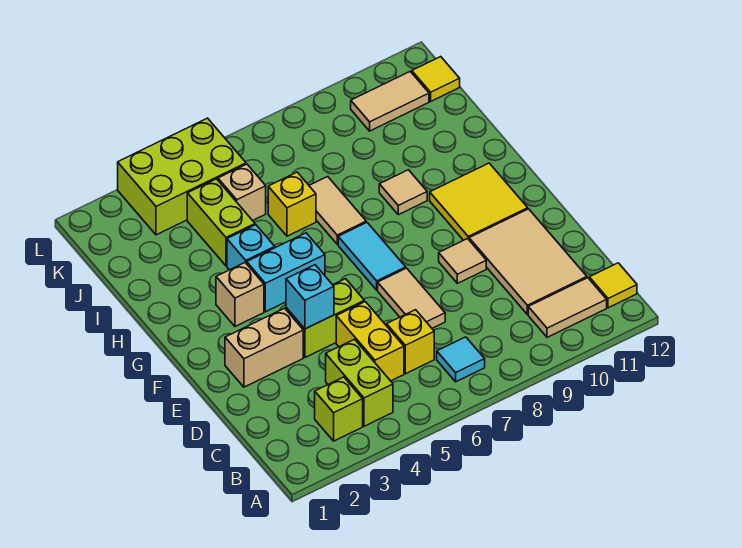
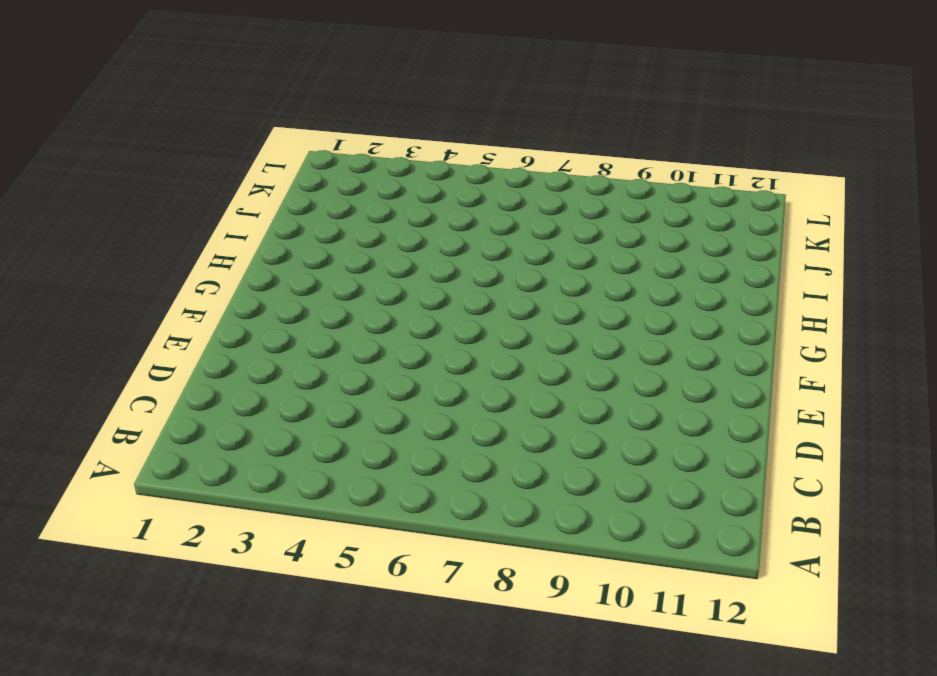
none -> lime 1x1 brick [315,377,363,441]
none -> lime 1x2 brick [326,339,393,426]
none -> cyan 1x1 tile [437,337,485,382]

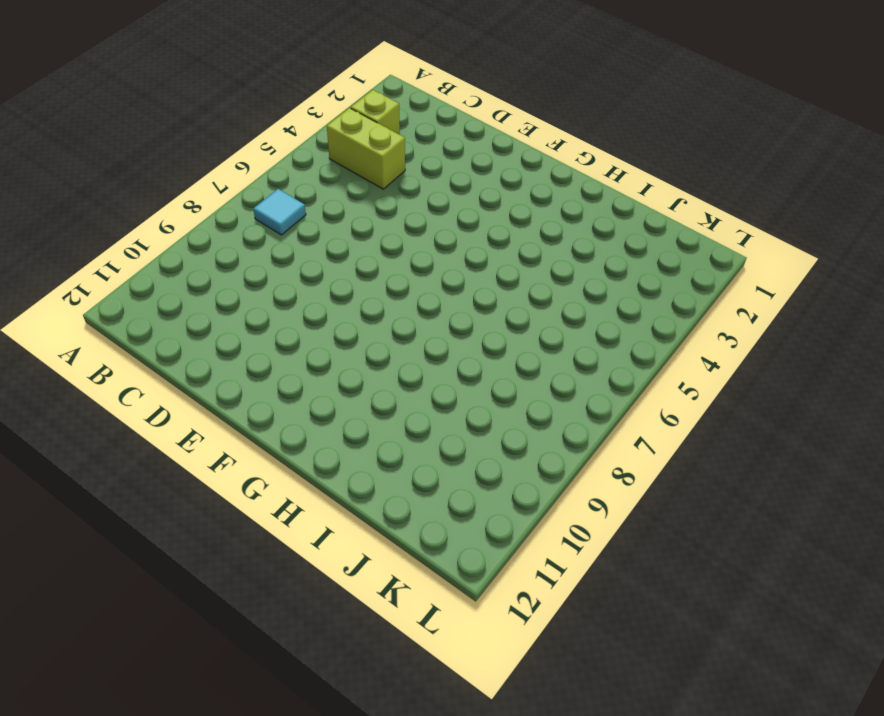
none -> tan 1x2 tile [528,278,607,337]
none -> yellow 1x1 tile [589,263,637,308]
none -> yellow 1x2 brick [336,302,404,381]

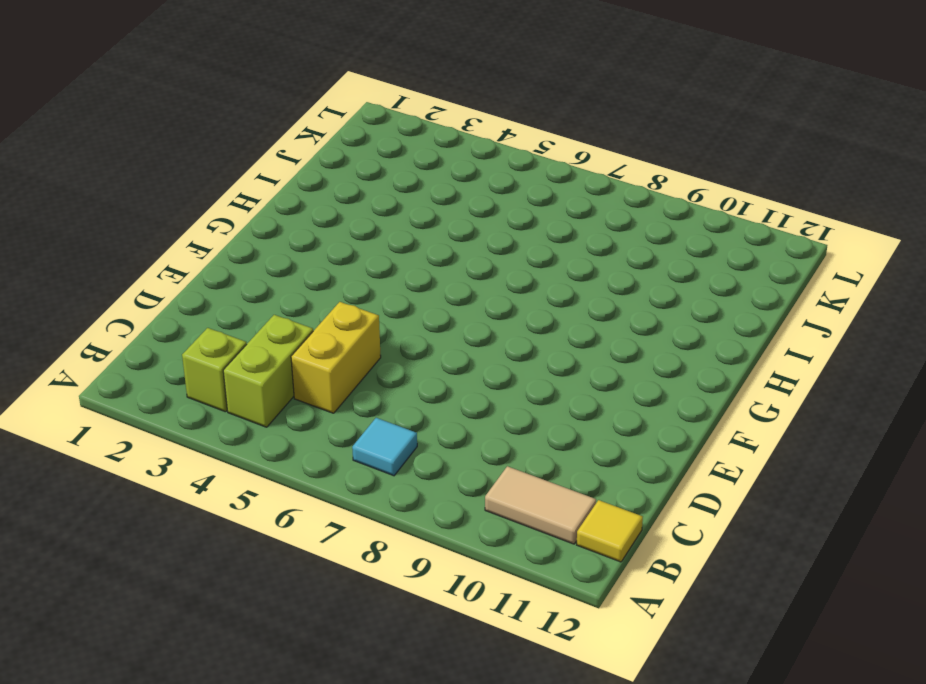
none -> yellow 1x1 brick [387,310,434,374]
none -> tan 2x3 tile [469,209,587,314]
none -> tan 1x2 tile [378,268,445,328]

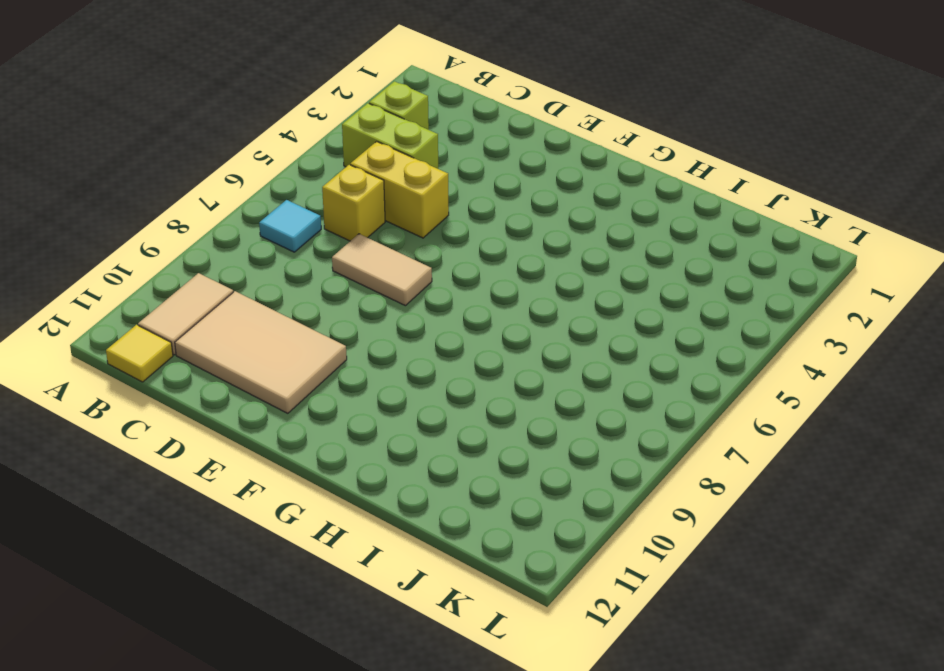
none -> tan 1x2 brick [225,308,303,387]
none -> lime 1x2 brick [286,279,364,357]
none -> tan 1x1 tile [439,239,486,283]

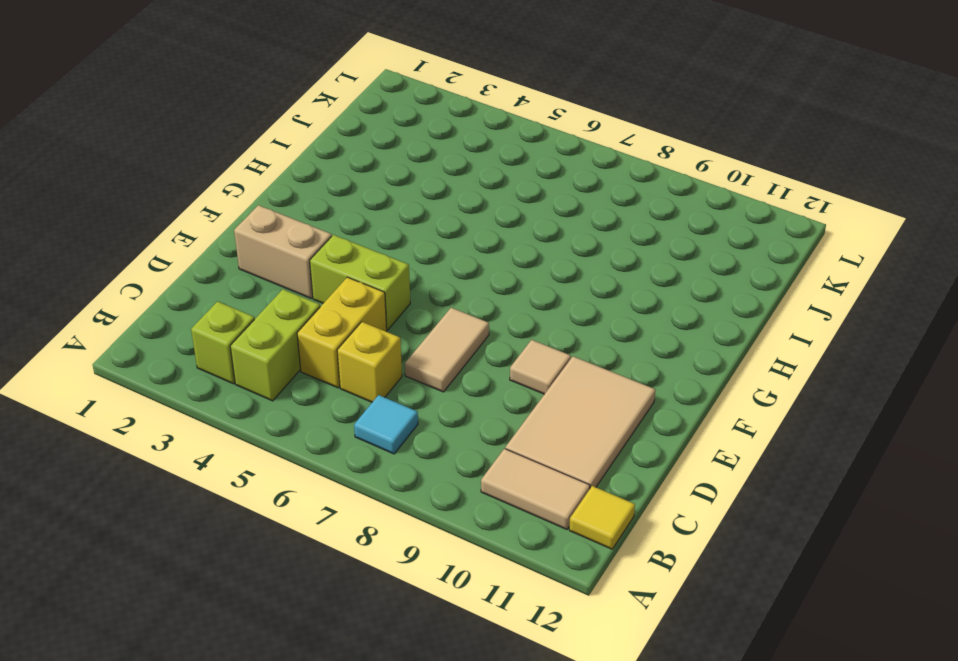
none -> cyan 1x2 tile [338,222,406,290]
none -> yellow 2x2 tile [430,163,528,240]
none -> tan 1x1 brick [216,263,264,326]

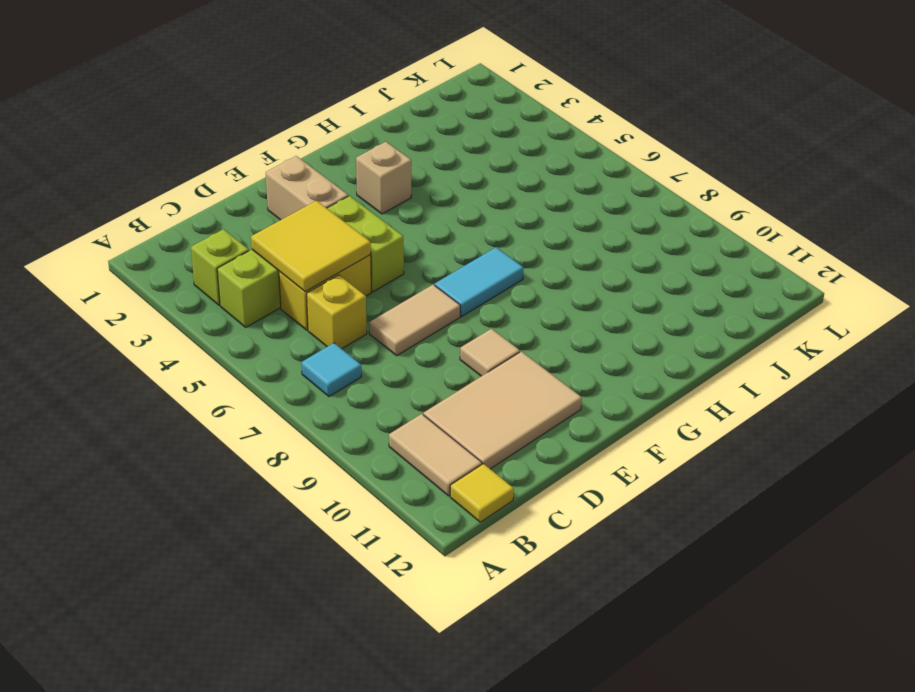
yellow 2x2 tile [251,201,371,292] -> yellow 2x2 tile moved to [430,163,528,240]
none -> cyan 1x2 brick [247,233,325,312]
none -> cyan 1x1 brick [227,225,275,270]
none -> tan 1x2 tile [309,177,366,244]

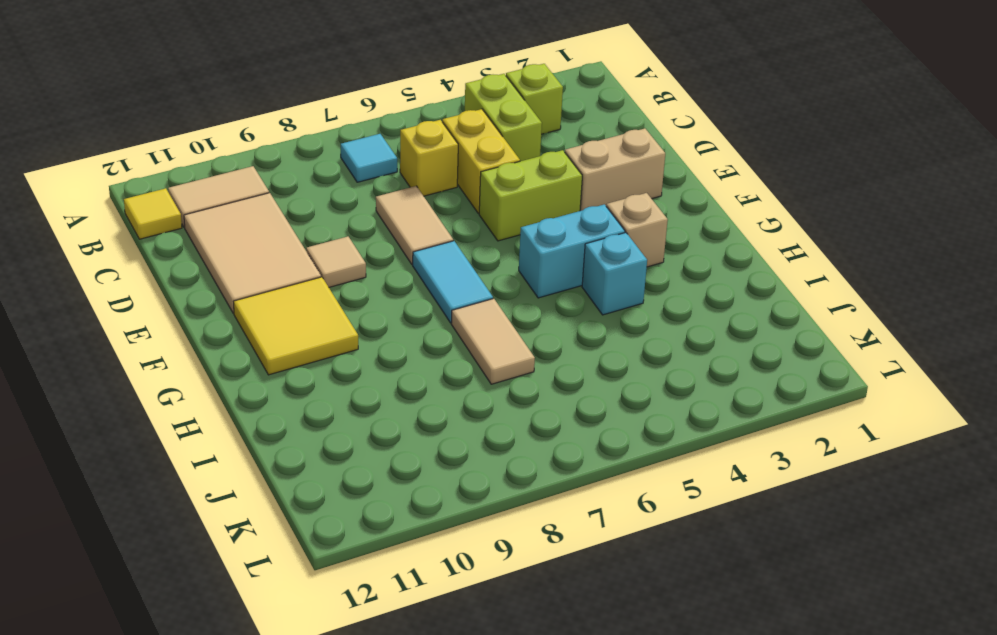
none -> tan 1x1 tile [379,170,427,215]
none -> lime 1x2 brick [187,179,255,266]
none -> yellow 1x1 brick [268,172,316,236]

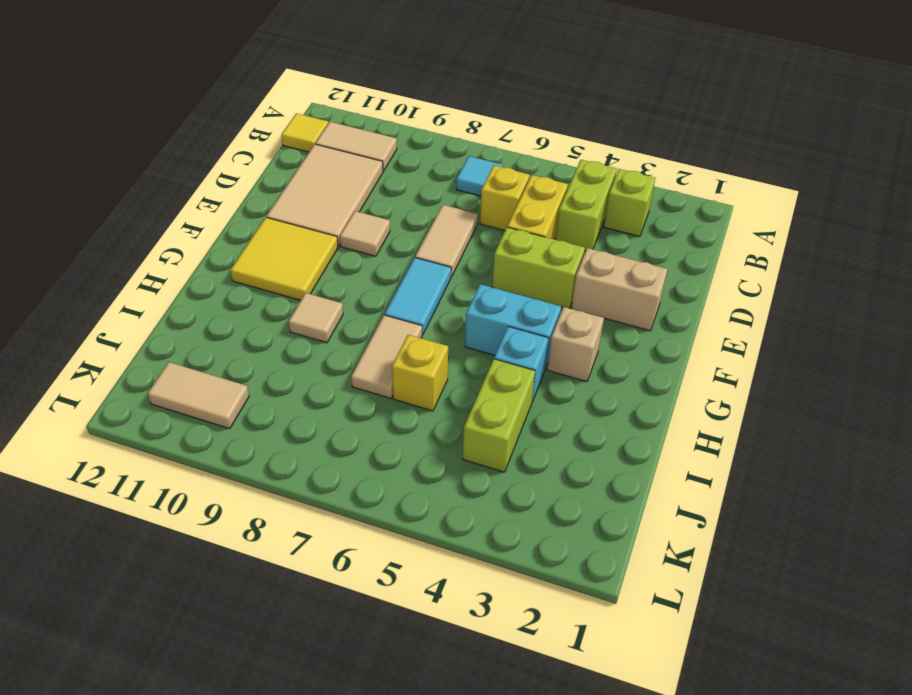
none -> tan 1x1 brick [218,164,266,221]
none -> lime 2x3 brick [118,118,246,235]
none -> yellow 1x1 tile [412,57,460,101]

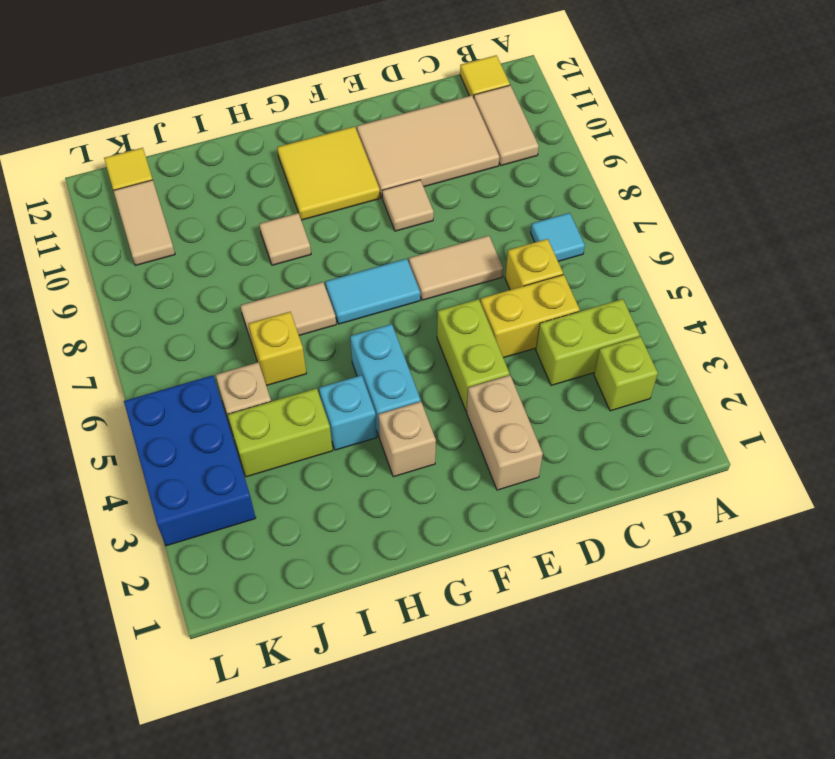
blue 2x3 brick [124,375,256,546] -> lime 2x3 brick [118,118,246,235]
none -> cyan 1x1 brick [286,265,334,329]

